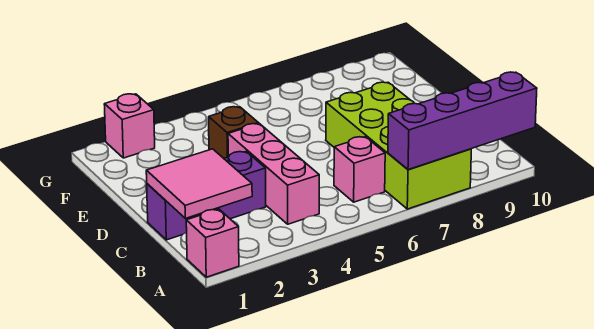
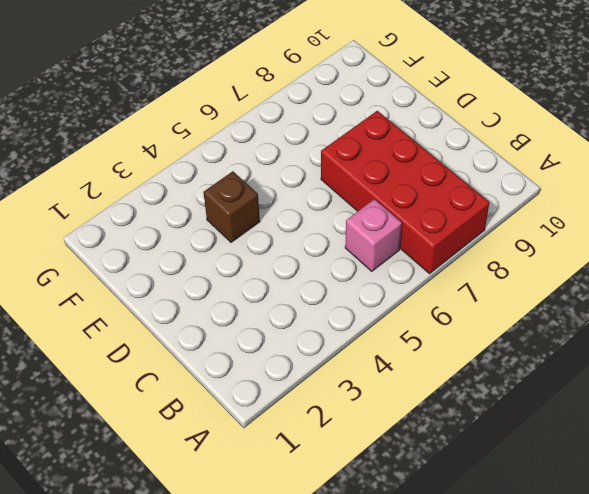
red 2x4 brick [321,111,489,274] -> lime 2x4 brick [326,82,471,209]
none -> pink 1x1 brick [186,209,239,277]
none -> pink 1x3 brick [228,124,319,224]

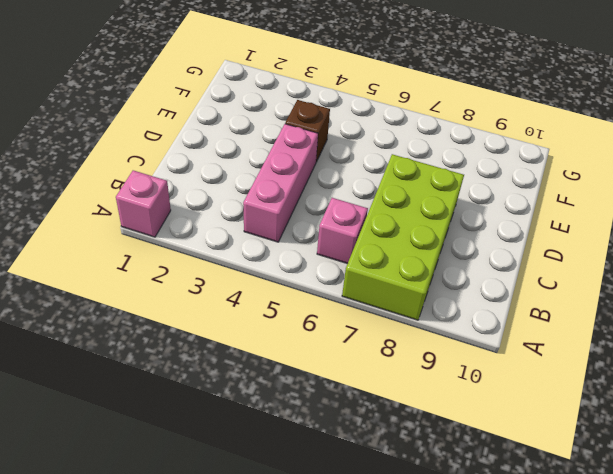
none -> purple 1x3 brick [147,151,266,240]
none -> pink 1x1 brick [104,94,155,158]

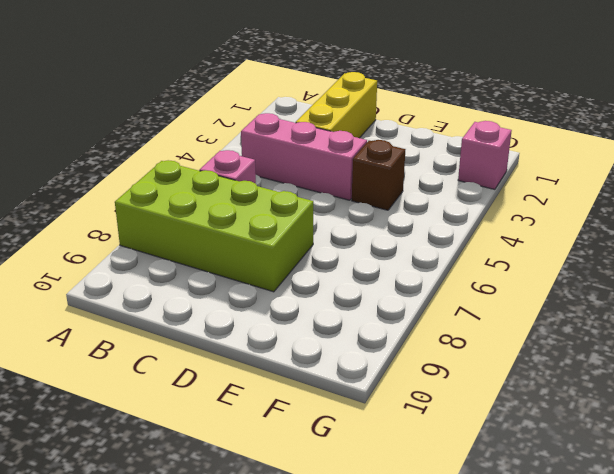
yellow 1x3 brick [296,72,377,138] -> purple 1x3 brick [147,151,266,240]
none -> pink 1x1 brick [186,209,239,277]
none -> purple 1x4 brick [388,72,537,170]

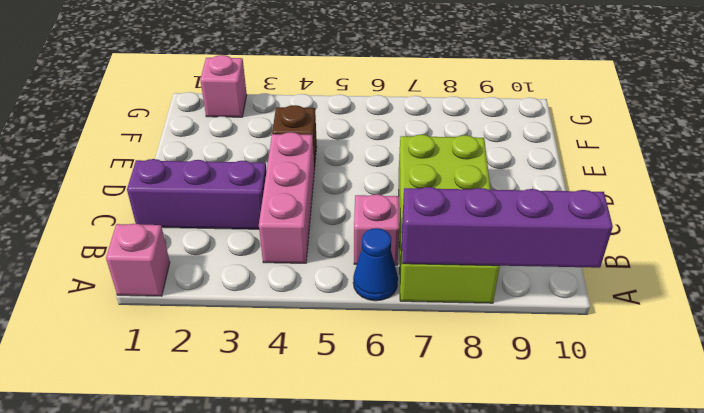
blue 1x1 cone [353,228,398,301] -> none
none -> pink 2x2 tile [146,149,252,218]

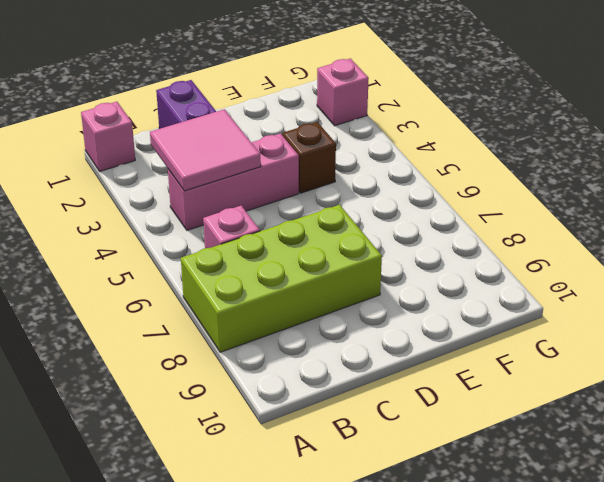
pink 2x2 tile [150,109,261,191] -> pink 2x2 tile moved to [146,149,252,218]
none -> purple 1x4 brick [388,72,537,170]

